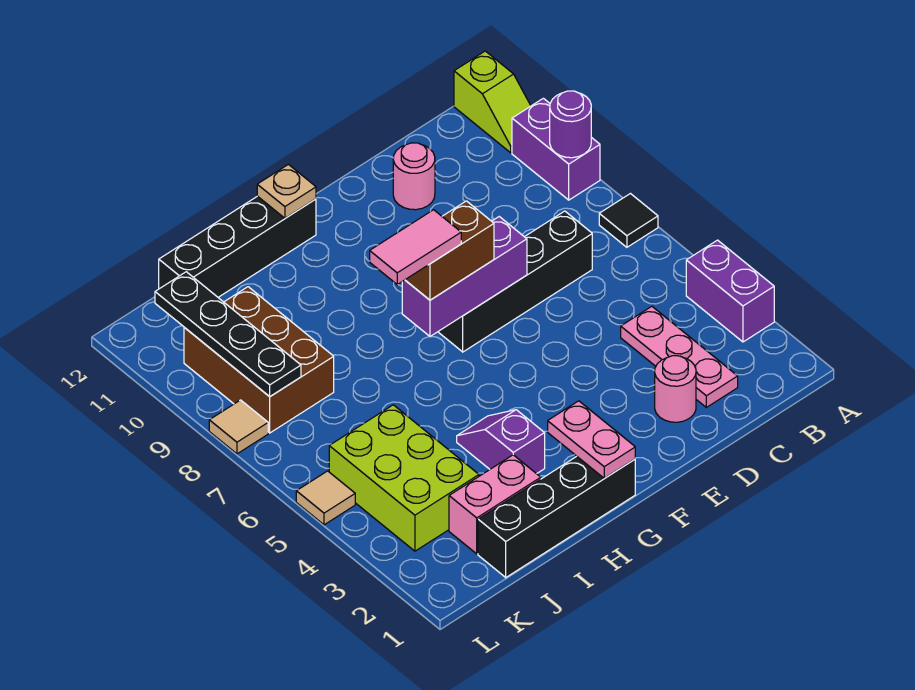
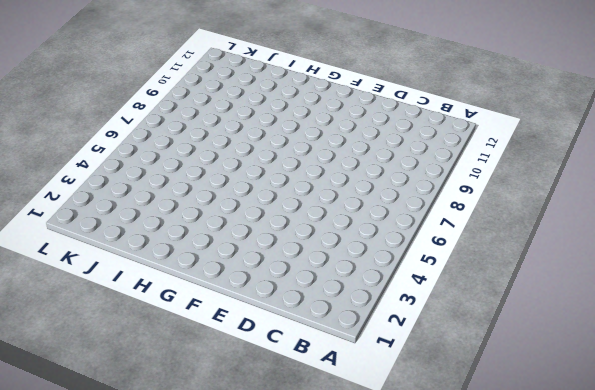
none -> purple 1x2 brick [686,240,774,342]
none -> black 1x1 tile [599,194,658,247]
none -> purple 1x2 brick [512,98,600,200]

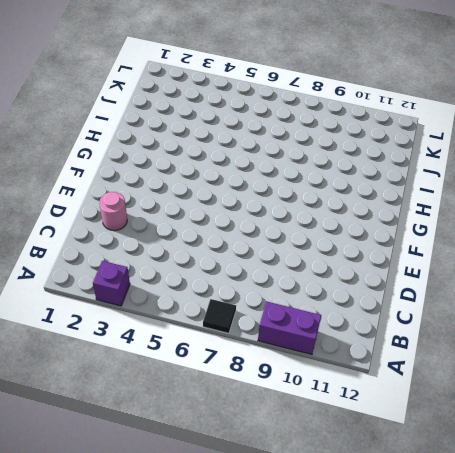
purple 1x1 brick [93,261,130,306] -> purple 1x2 brick [686,240,774,342]
none -> lime 1x2 slope [454,51,531,153]
none -> pink 1x3 plate [621,306,738,407]
none -> black 1x4 brick [438,211,592,352]

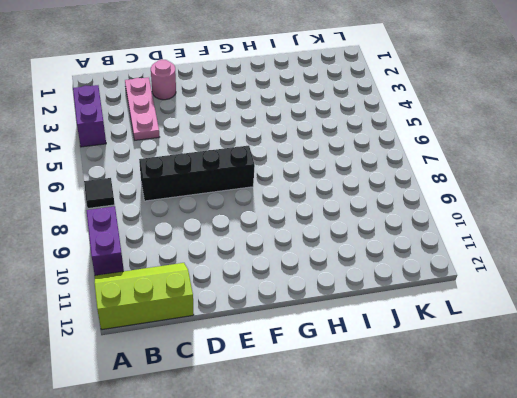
lime 2x3 slope [95,263,194,330] -> lime 1x2 slope [454,51,531,153]
none -> pink 1x1 round brick [393,143,435,210]
none -> black 1x4 brick [478,456,635,577]
none -> black 1x4 brick [159,196,316,297]

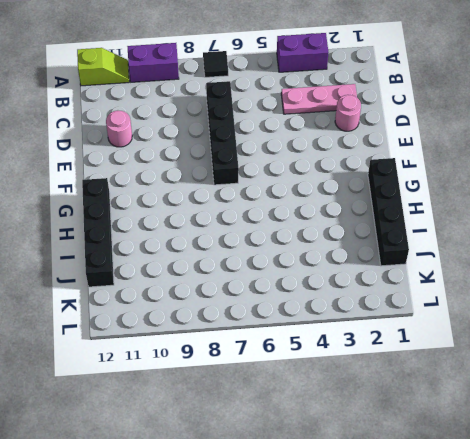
none -> purple 1x2 slope [457,410,545,474]
none -> pink 1x2 brick [449,455,541,554]
none -> lime 2x3 brick [329,405,479,551]

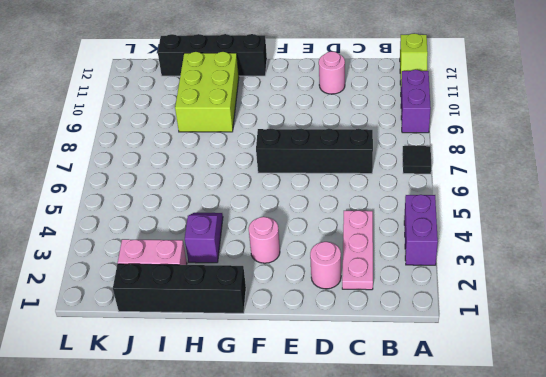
pink 1x1 round brick [249,217,280,263] -> none
lime 2x3 brick [175,52,239,132] -> lime 2x3 brick moved to [329,405,479,551]
none -> brown 2x3 brick [184,287,334,433]
none -> tan 1x1 tile [296,471,355,525]
none -> tan 1x1 tile [209,400,268,454]

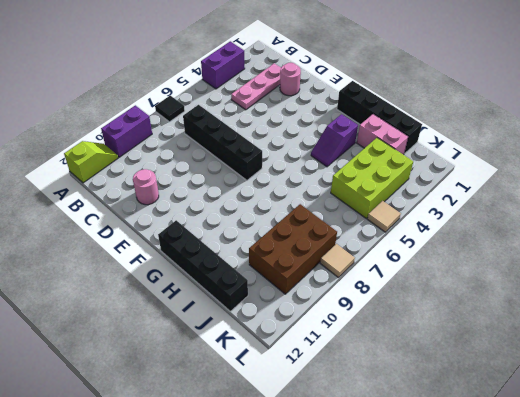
none -> purple 1x1 round brick [550,91,591,158]
none -> purple 1x3 brick [402,217,527,337]
none -> pink 1x2 plate [548,401,635,478]

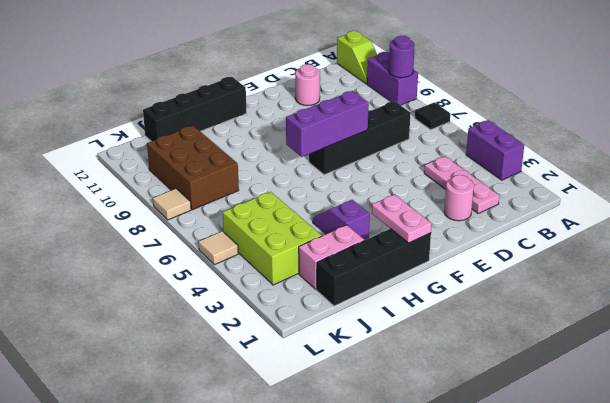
none -> tan 1x1 plate [257,164,316,218]
none -> black 1x4 plate [155,272,301,397]
none -> brown 1x2 brick [405,201,494,300]

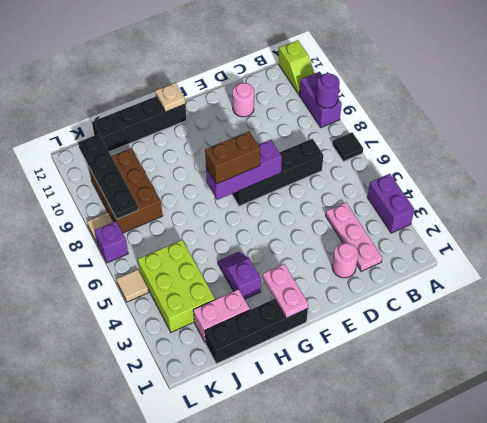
purple 1x1 brick [94,221,128,263] -> none
none -> pink 1x2 tile [370,210,461,284]

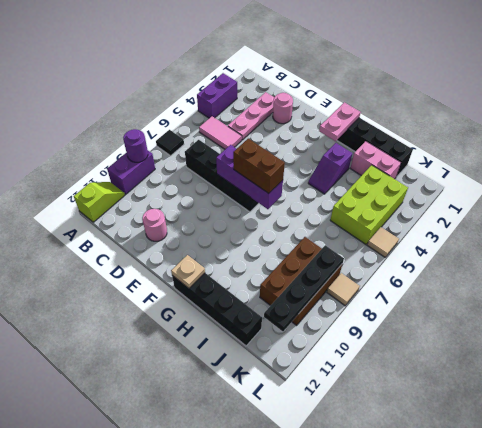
pink 1x2 tile [199,116,242,149] -> pink 1x2 tile moved to [370,210,461,284]

